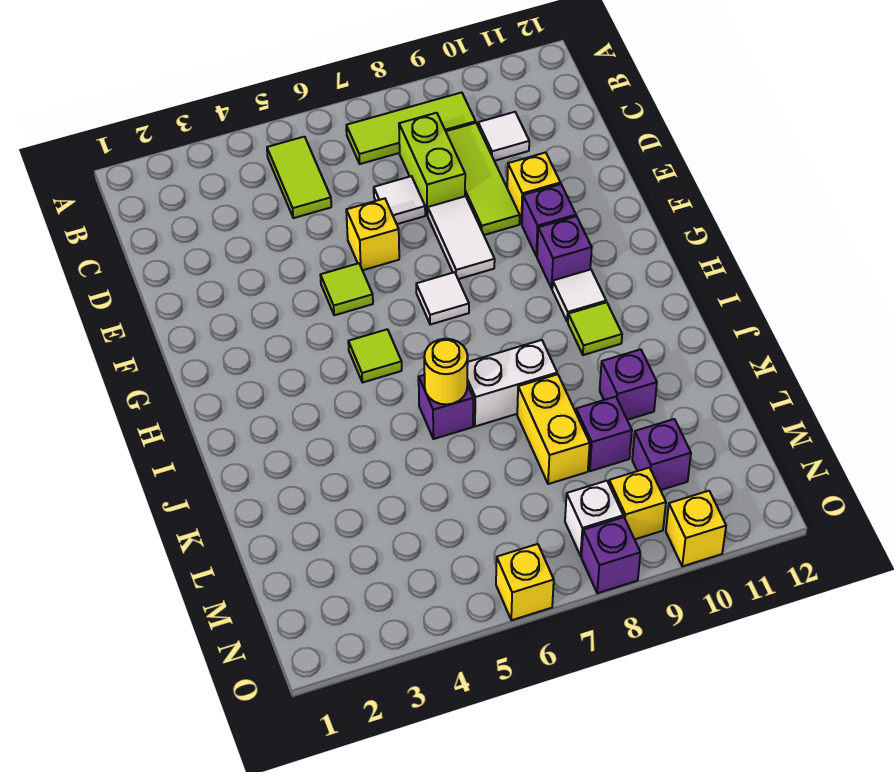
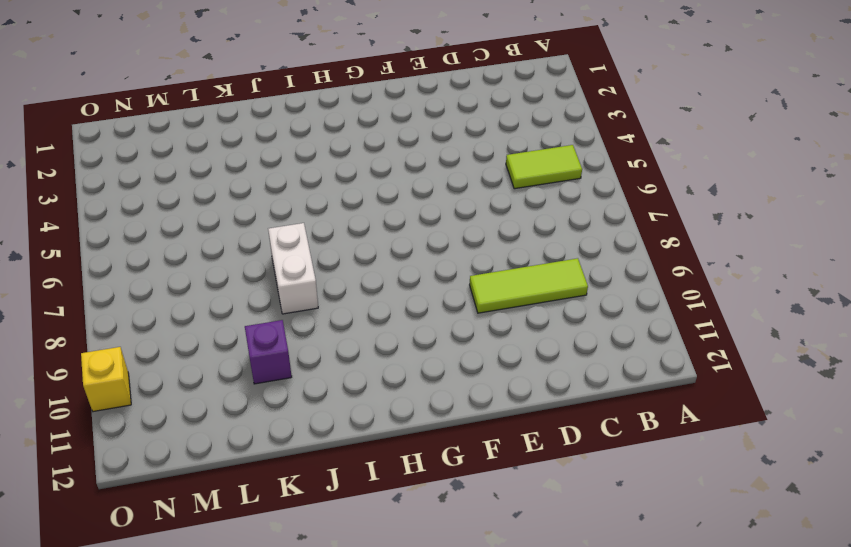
none -> lime 1x3 tile [346,92,476,164]
none -> lime 1x2 brick [399,113,465,215]
none -> white 1x1 tile [478,112,529,161]

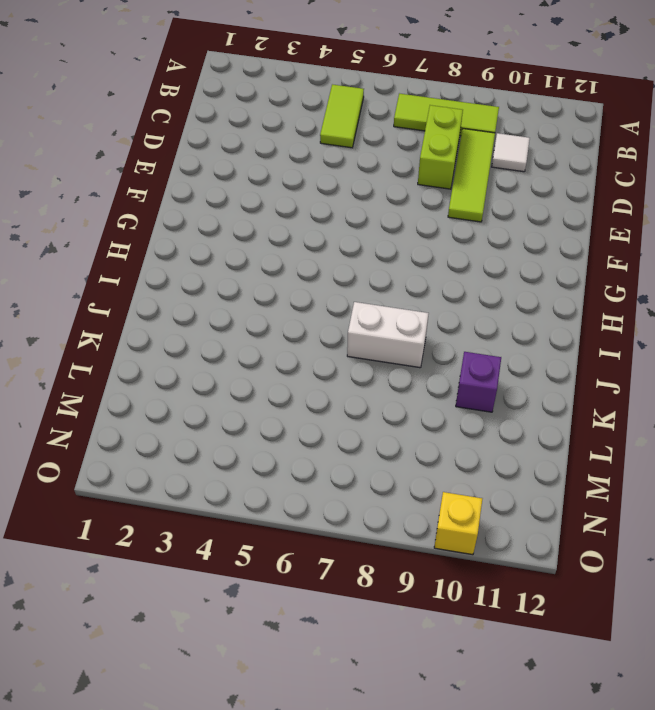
none -> white 1x1 tile [374,176,425,224]
none -> yellow 1x1 brick [346,198,399,270]
none -> white 1x2 tile [428,196,495,279]

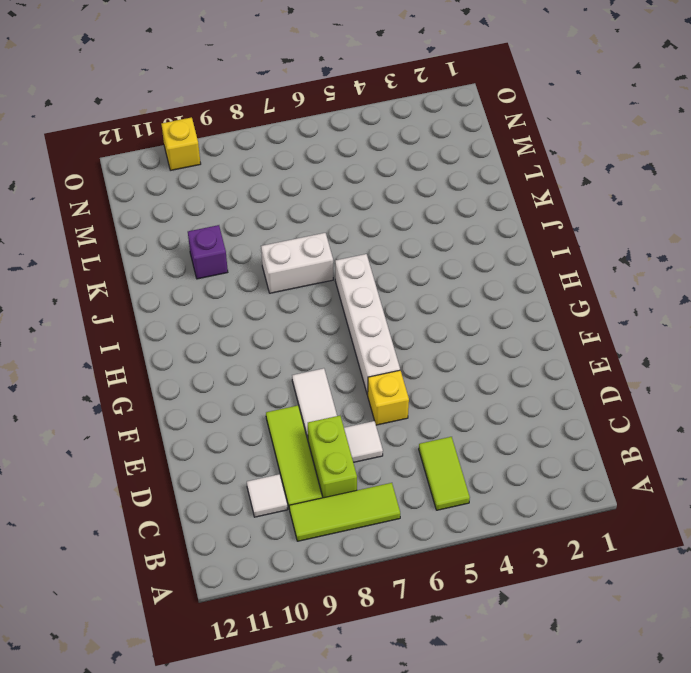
white 1x4 brick [335,254,400,395] -> none
none -> yellow 1x1 brick [507,152,560,224]
none -> lime 1x1 tile [320,263,373,315]
none -> purple 1x1 brick [522,184,576,256]

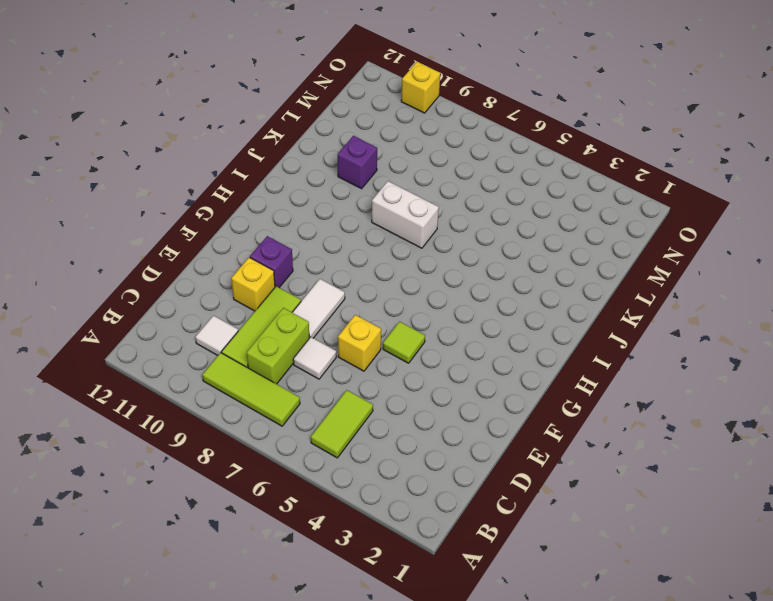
none -> white 1x1 tile [416,272,469,325]
none -> purple 1x1 brick [537,216,592,288]
none -> lime 1x1 tile [348,329,402,383]

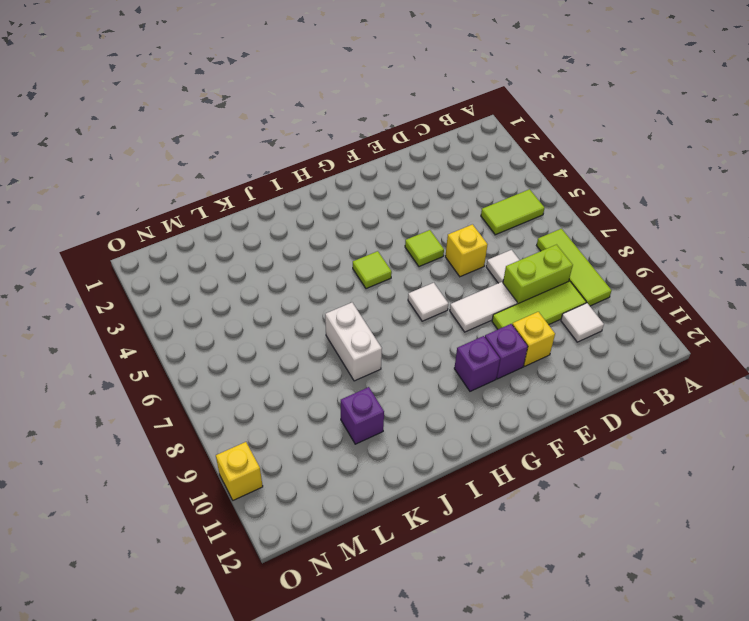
none -> white 1x1 tile [552,269,606,322]
none -> lime 1x1 tile [568,302,622,355]
none -> purple 1x1 brick [419,375,473,439]

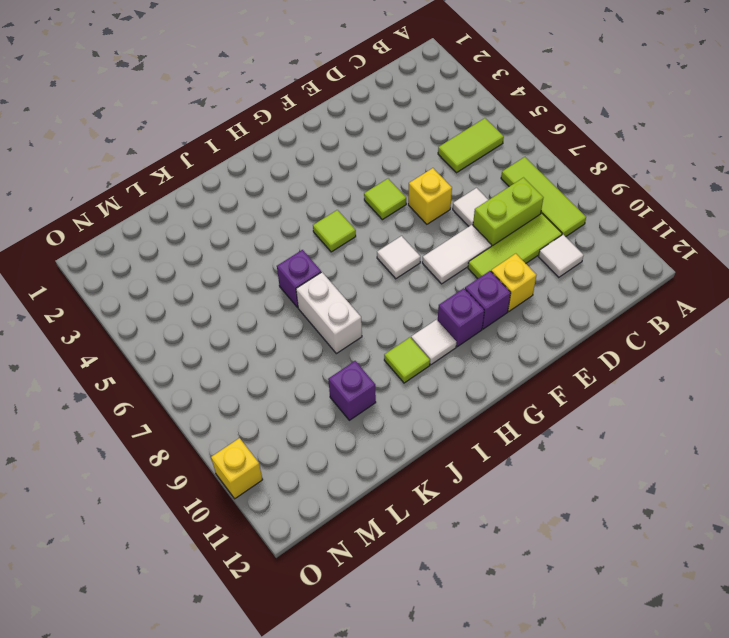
none -> yellow 1x2 brick [517,374,590,484]
none -> purple 1x1 brick [576,397,632,471]
none -> purple 1x1 brick [632,419,691,490]

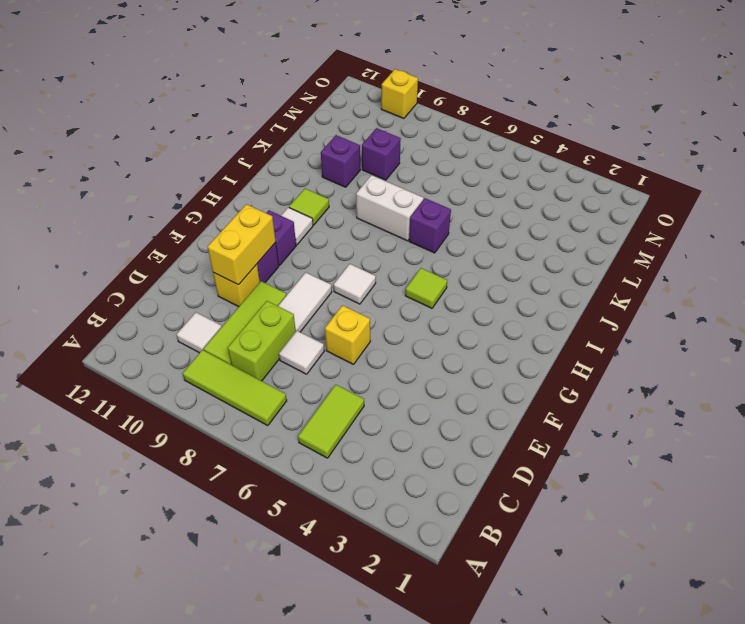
yellow 1x2 brick [208,204,276,285] -> yellow 1x2 brick moved to [517,374,590,484]
none -> lime 1x1 tile [320,263,373,315]
none -> purple 1x1 brick [632,419,691,490]
none -> white 1x1 brick [565,481,623,556]

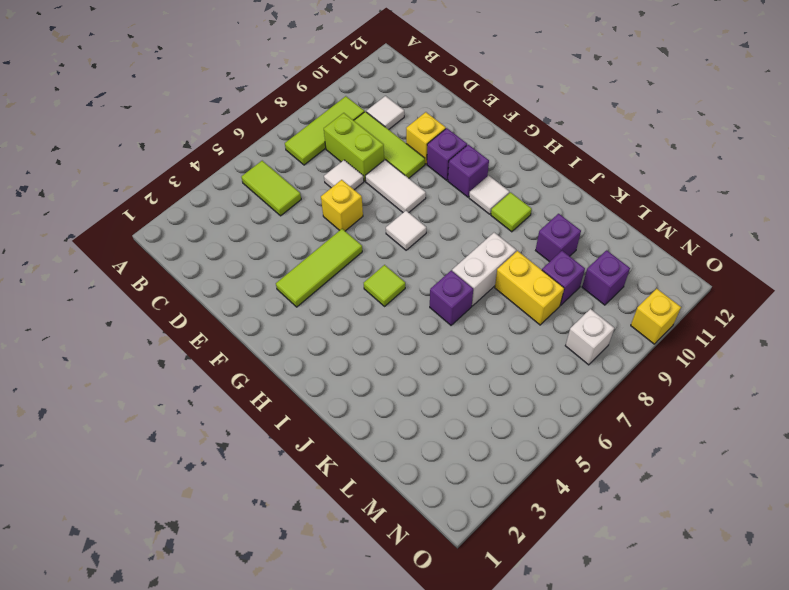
lime 1x3 tile [276,229,362,307] -> lime 1x1 tile [320,263,373,315]
none -> yellow 1x1 brick [609,468,666,539]
none -> yellow 1x1 brick [496,544,554,620]
none -> purple 1x1 brick [581,517,640,593]

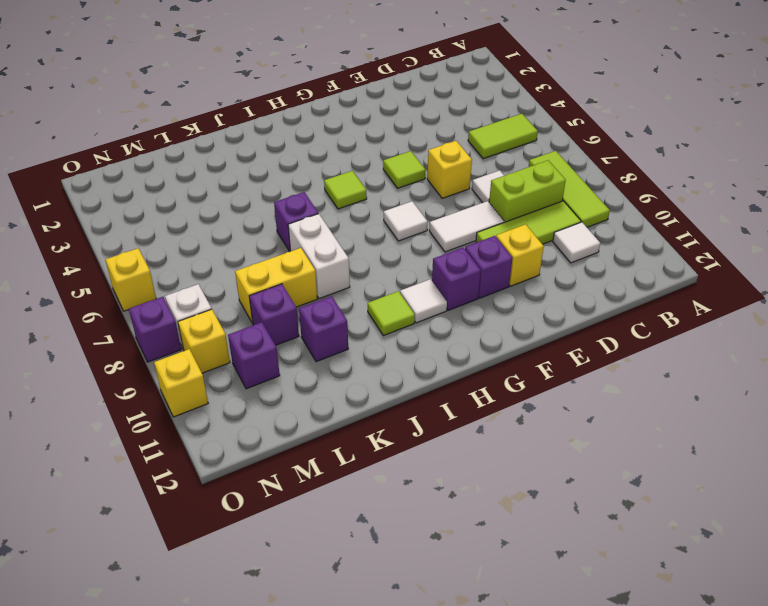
none -> yellow 1x1 round brick [424,339,468,404]

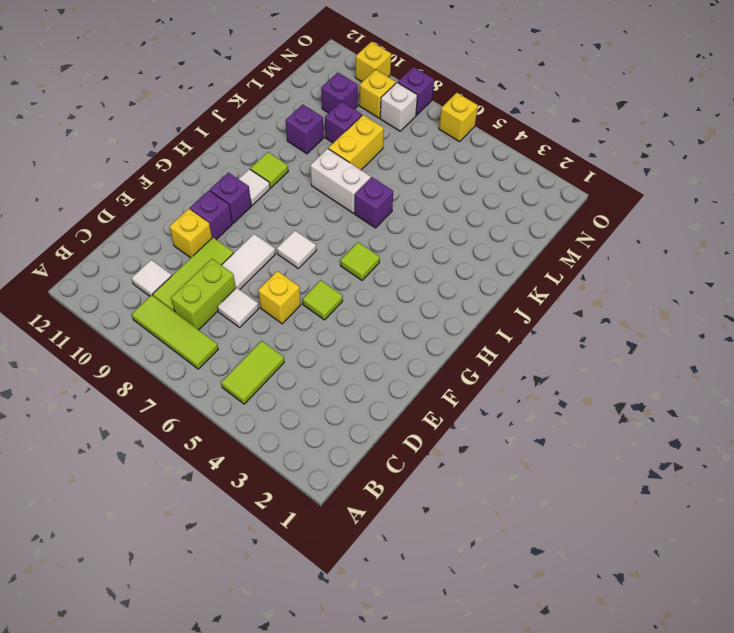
none -> yellow 1x1 round brick [424,339,468,404]

